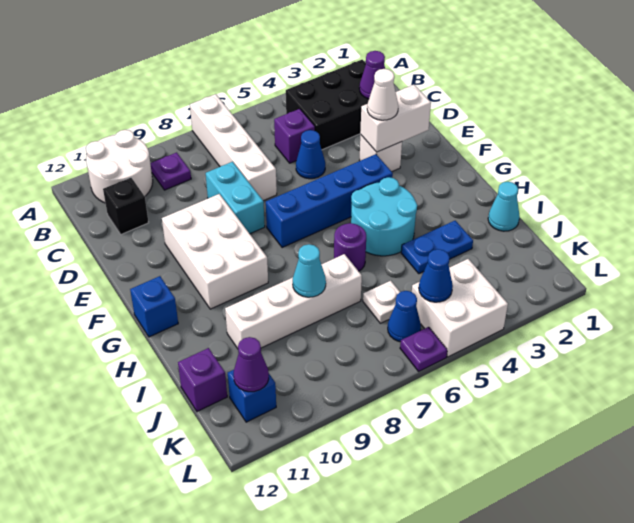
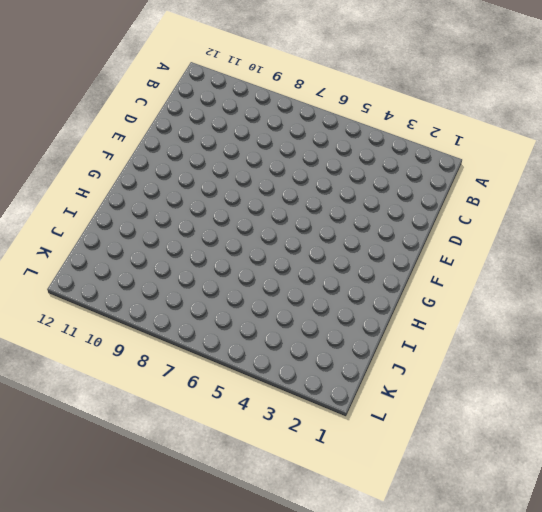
none -> white 1x4 brick [190,94,277,201]
none -> white 2x2 round brick [86,130,153,203]
none -> black 2x3 brick [286,60,369,150]

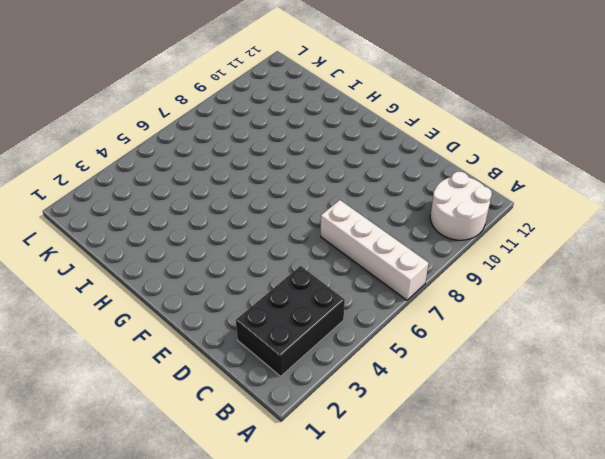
none -> purple 1x1 plate [150,152,191,190]
none -> purple 1x1 brick [274,109,315,163]
none -> black 1x1 brick [103,178,149,234]

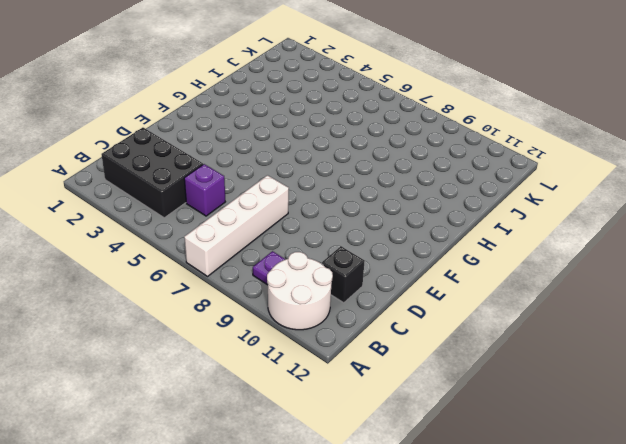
none -> blue 1x1 cone [296,130,325,179]
none -> cyan 1x2 brick [206,162,265,234]
none -> white 1x1 brick [360,135,402,172]

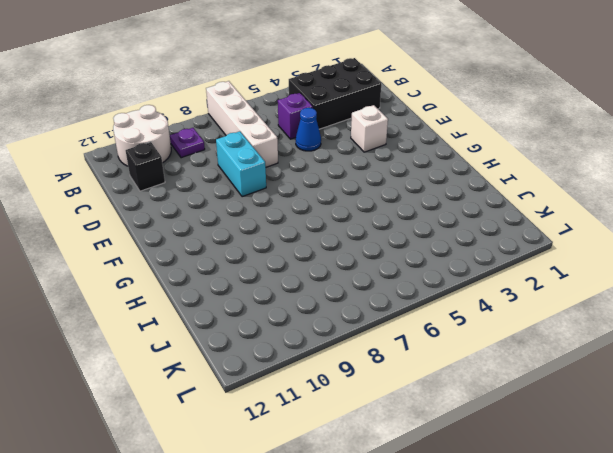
none -> white 2x3 brick [162,194,268,309]
none -> blue 1x4 brick [266,154,393,248]
none -> cyan 2x2 round brick [351,177,417,256]

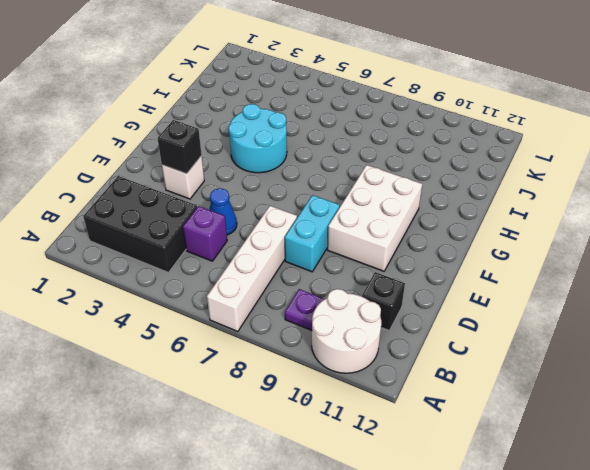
black 1x1 brick [158,120,202,174] -> white 1x2 brick [360,85,431,152]
none -> blue 1x4 brick [266,154,393,248]
none -> blue 1x1 brick [130,276,178,337]
none -> purple 1x1 round brick [334,223,366,271]

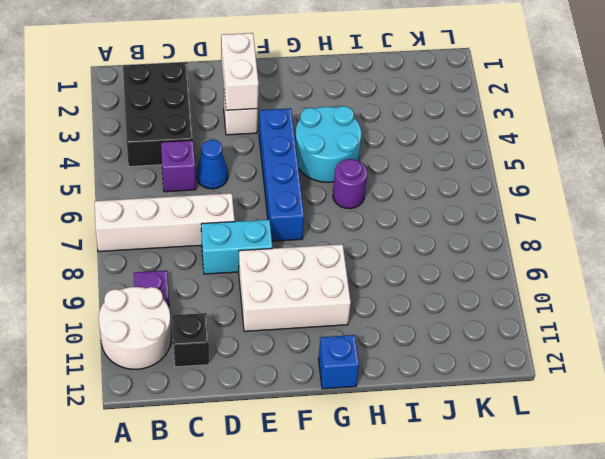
none -> cyan 1x1 cone [488,182,520,231]
none -> blue 1x2 plate [401,221,473,274]
none -> white 1x4 brick [225,254,362,349]

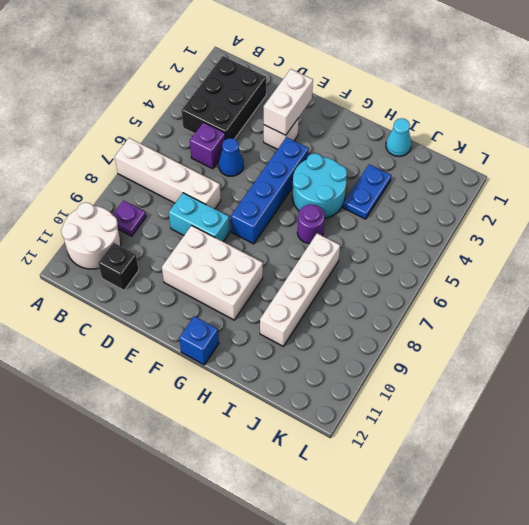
none -> white 1x1 plate [363,281,400,323]
none -> purple 1x1 brick [178,348,227,411]
none -> white 2x2 brick [412,259,508,357]

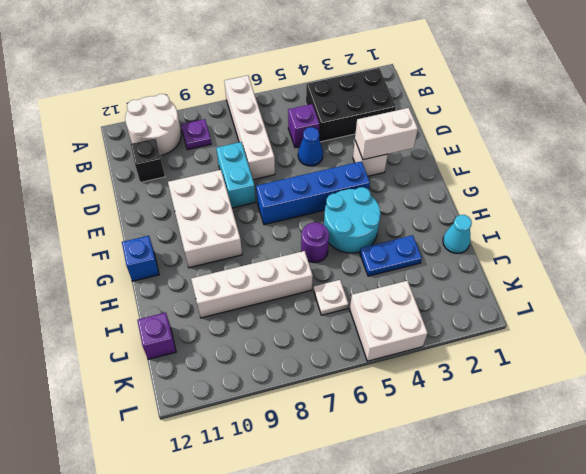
none -> blue 1x1 cone [388,291,421,342]
none -> blue 1x1 brick [228,370,276,422]
none -> purple 1x1 plate [400,327,447,371]

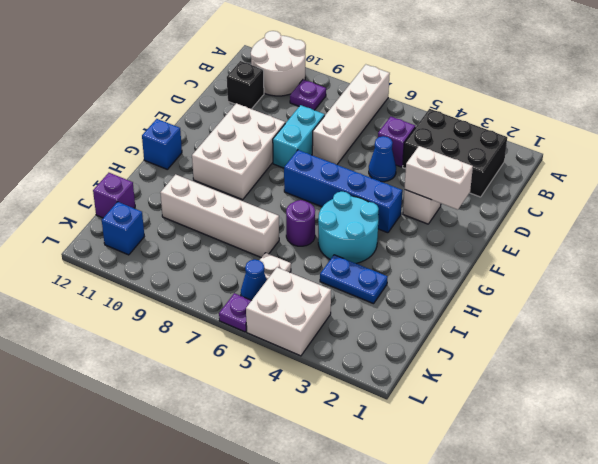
none -> cyan 1x1 cone [488,182,520,231]
none -> purple 1x1 cone [359,51,385,99]
none -> cyan 1x1 cone [293,244,326,297]

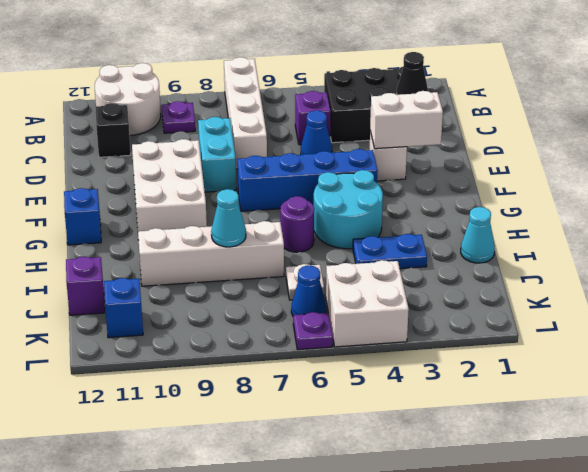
black 1x1 cone [396,52,428,95] -> purple 1x1 cone [359,51,385,99]
none -> blue 1x1 cone [419,249,453,302]
none -> purple 1x1 cone [234,337,269,392]
none -> white 1x1 cone [367,69,398,120]

